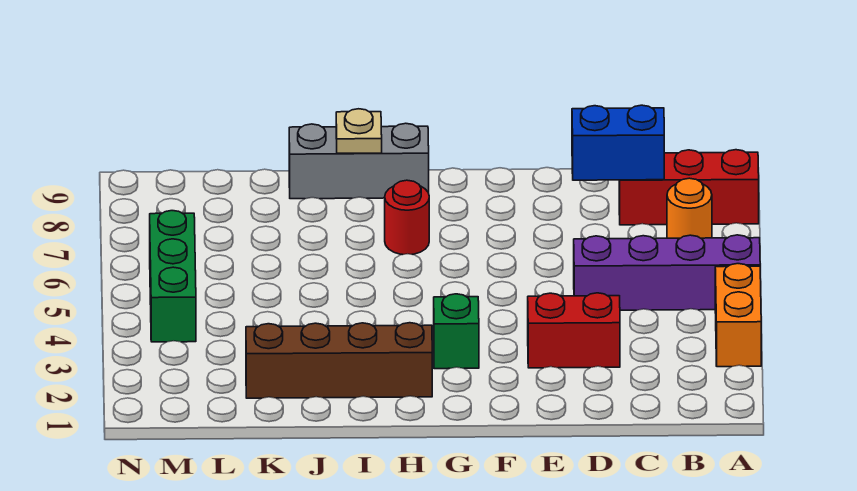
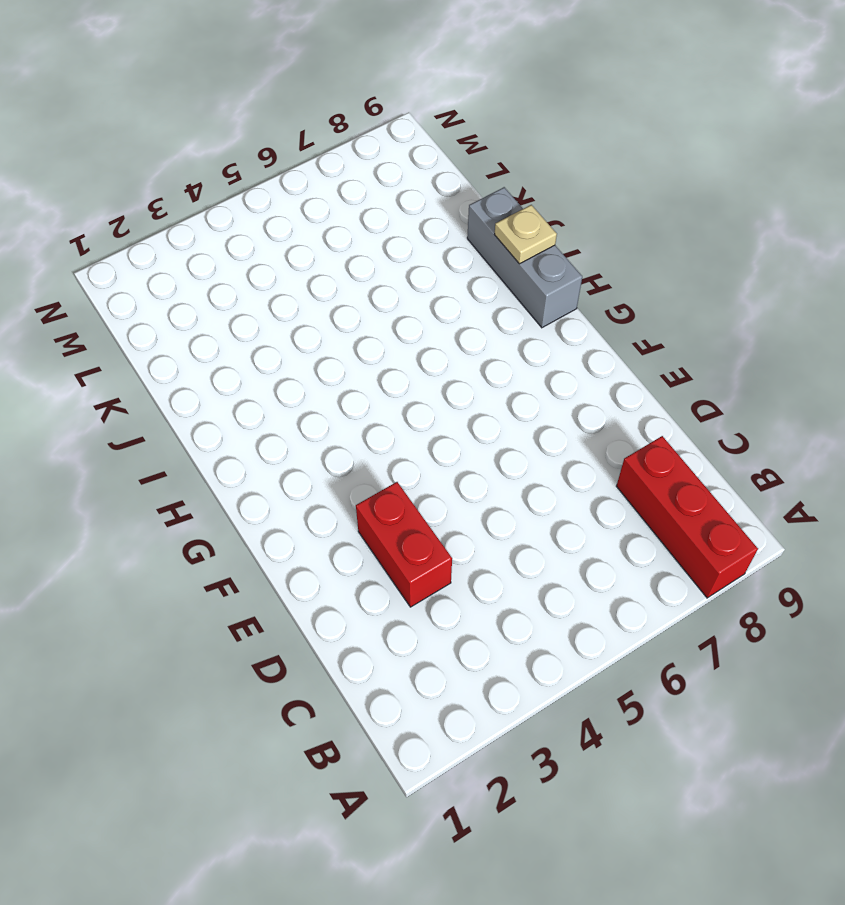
none -> orange 1x2 brick [715,264,761,367]
none -> purple 1x4 brick [574,235,760,310]
none -> orange 1x1 round brick [667,178,712,238]

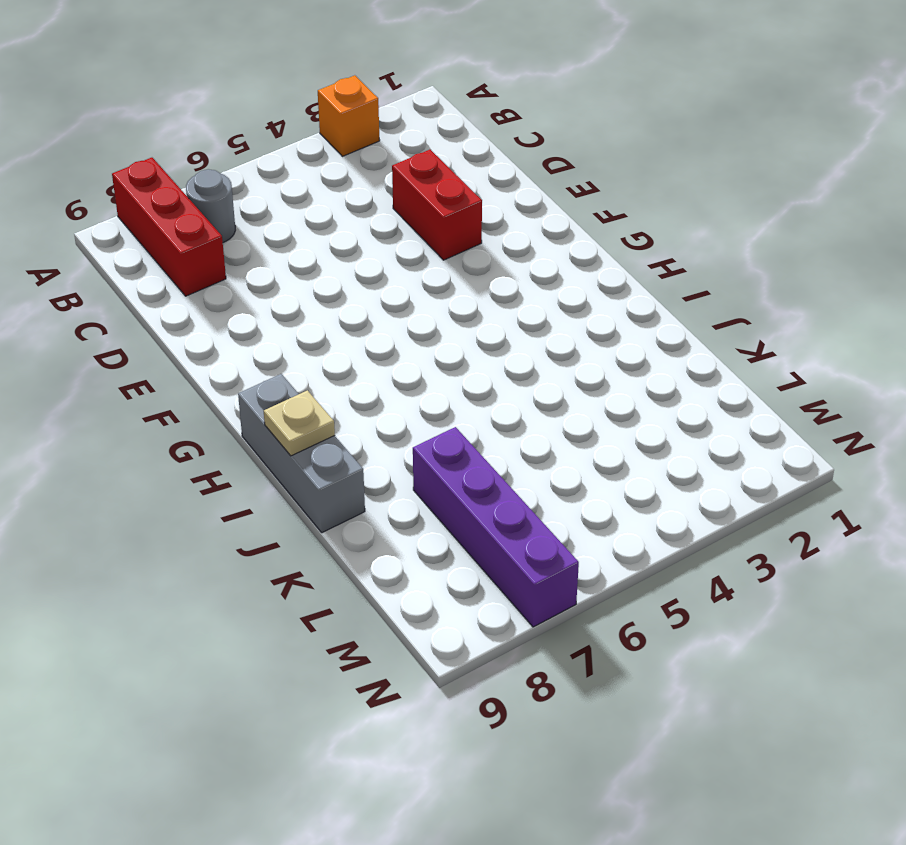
orange 1x1 brick [318,75,380,156] -> orange 1x2 brick [715,264,761,367]
grey 1x1 round brick [186,169,235,243] -> orange 1x1 round brick [667,178,712,238]
purple 1x4 brick [413,427,579,627] -> purple 1x4 brick moved to [574,235,760,310]
none -> green 1x1 brick [434,294,479,369]
none -> brown 1x4 brick [246,323,432,398]
none -> red 1x1 round brick [385,180,429,255]

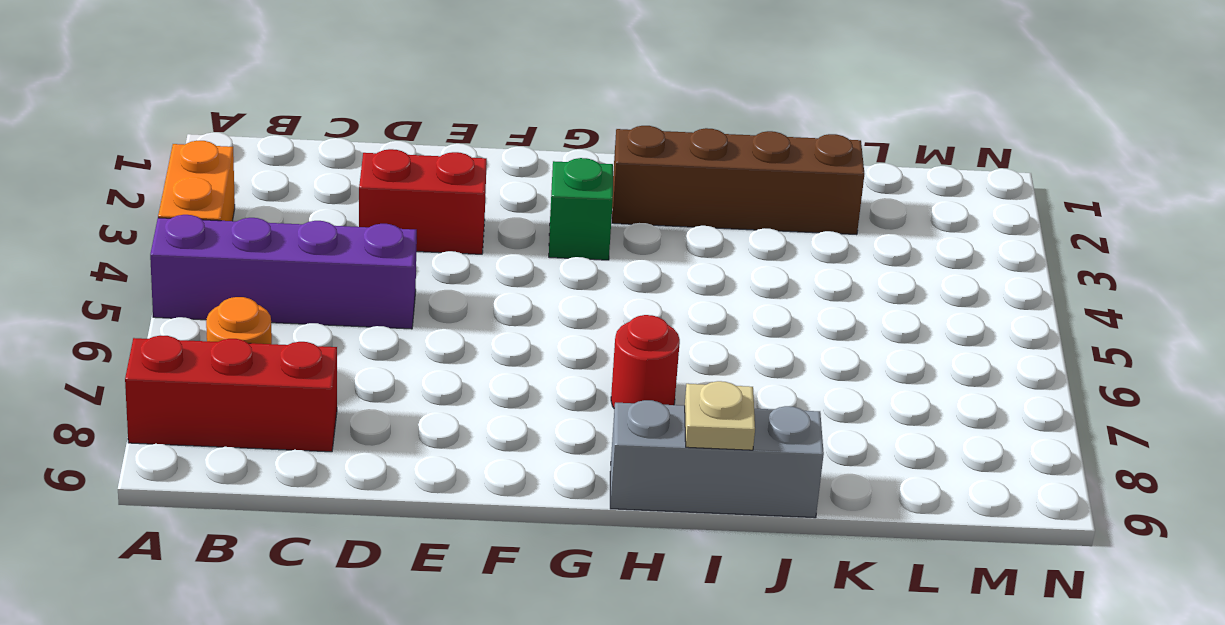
none -> green 1x3 brick [150,211,196,342]
none -> blue 1x2 brick [572,105,664,180]

